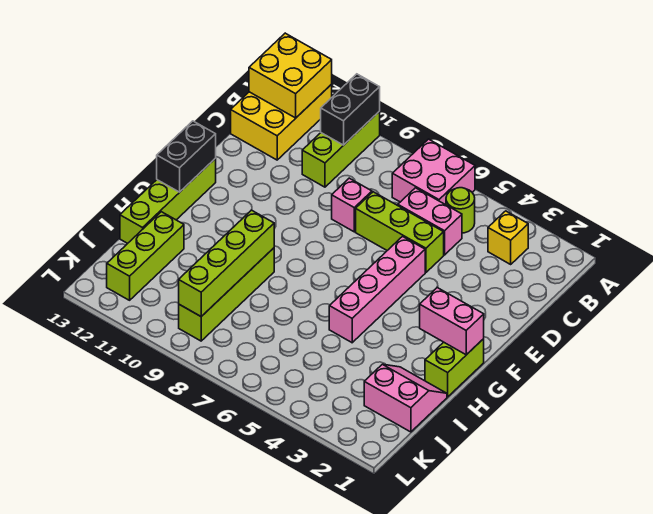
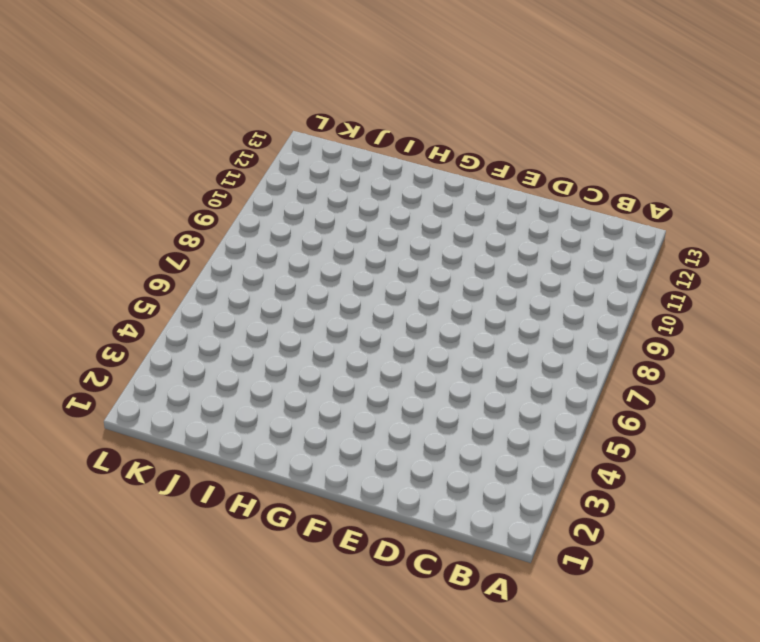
none -> pink 2x2 brick [392,139,475,205]
none -> lime 1x3 brick [302,112,380,187]
none -> yellow 2x3 brick [231,84,332,160]

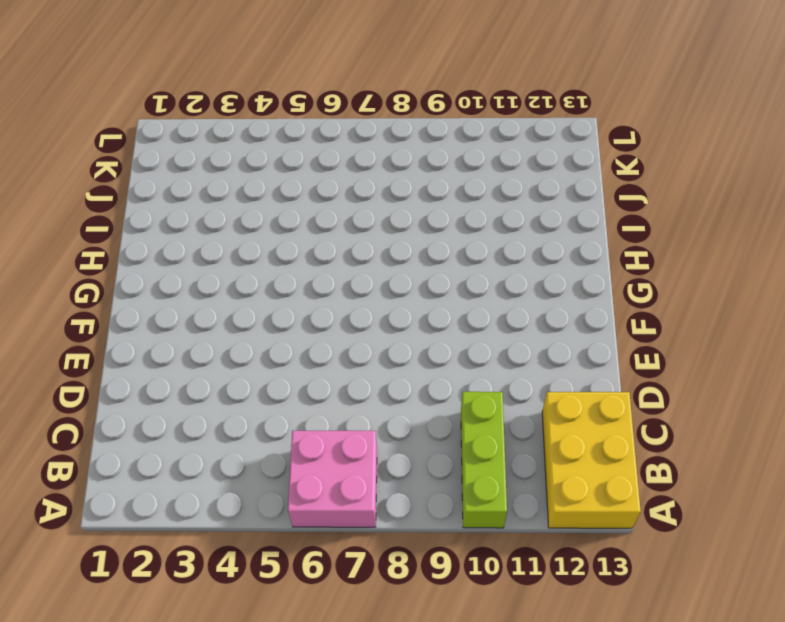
none -> yellow 1x1 brick [488,211,528,264]
none -> lime 1x1 round brick [446,188,475,233]
none -> pink 1x2 brick [398,188,462,255]

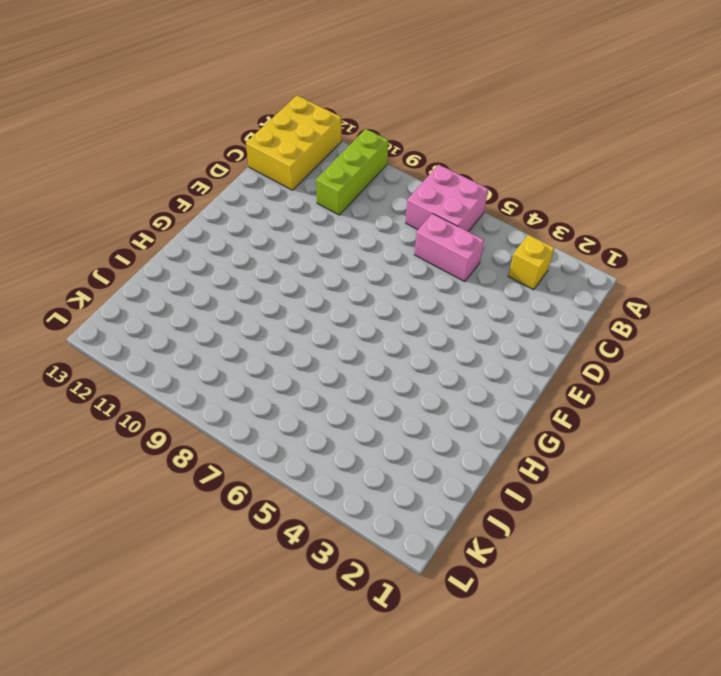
none -> lime 1x1 round brick [446,188,475,233]
none -> lime 1x3 brick [356,192,444,272]
none -> pink 1x1 brick [332,178,372,232]

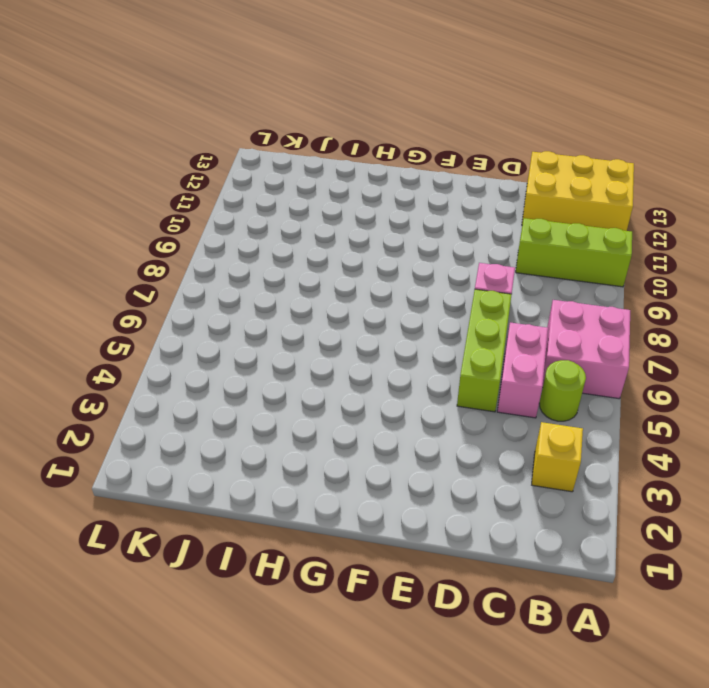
none -> pink 1x4 brick [329,237,425,343]
none -> lime 1x4 brick [120,159,216,243]
none -> lime 1x2 brick [425,339,484,397]

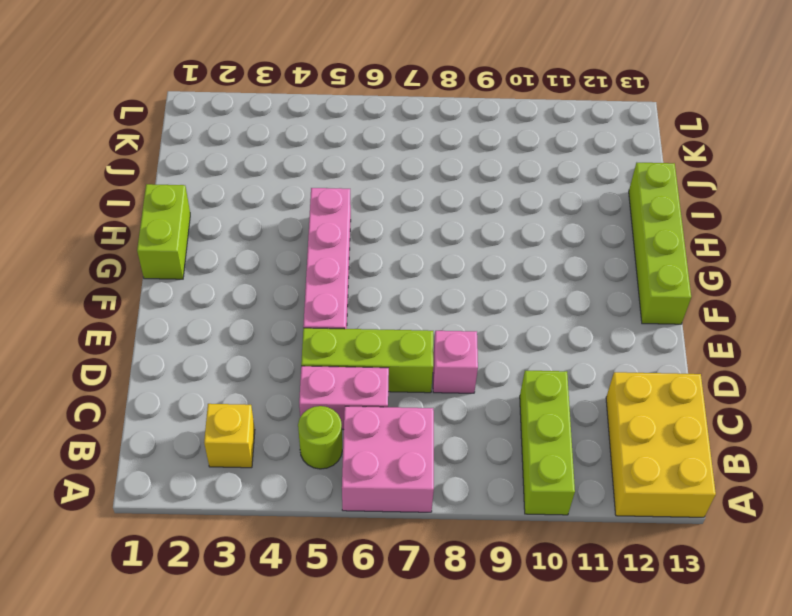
none -> lime 1x4 brick [179,248,274,341]
none -> pink 2x2 slope [364,364,447,432]
none -> lime 1x3 brick [107,212,184,300]

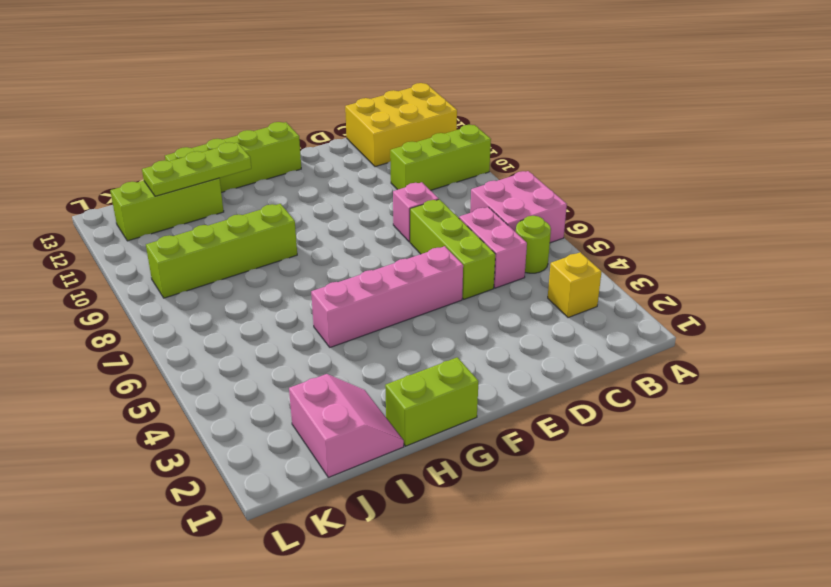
lime 1x3 plate [142,142,251,196] -> none
none -> black 1x2 brick [321,74,380,145]
none -> yellow 2x2 brick [249,33,332,118]
none -> black 1x2 brick [157,121,216,192]

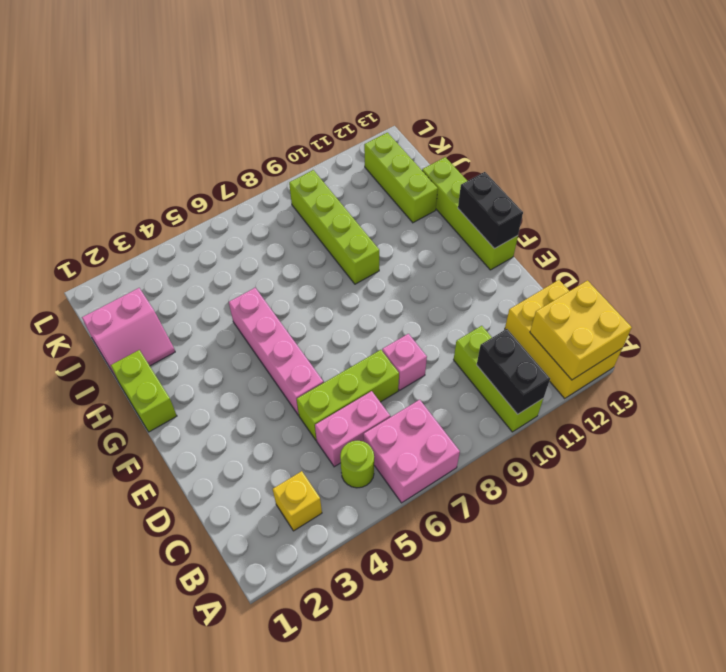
none -> pink 1x2 brick [420,288,484,355]
none -> lime 1x4 brick [179,210,274,316]

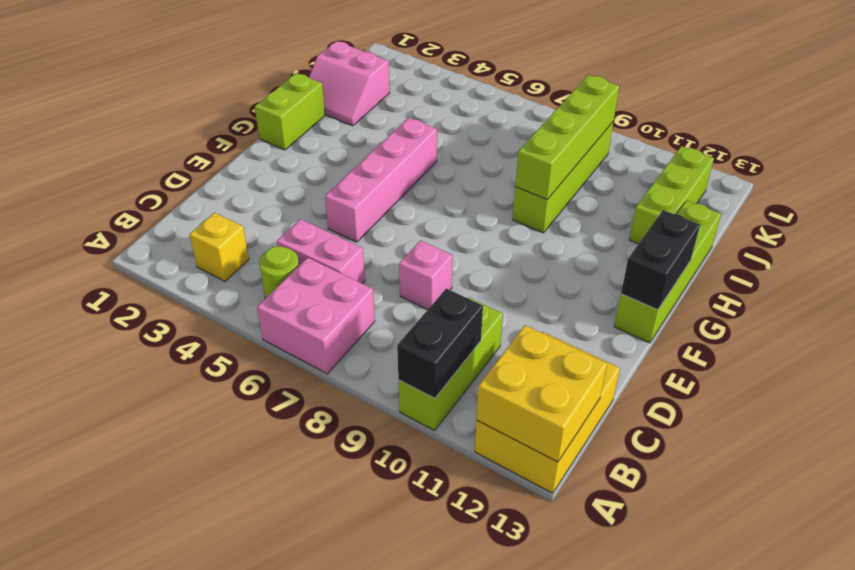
none -> lime 1x3 brick [356,192,444,272]
none -> pink 1x2 brick [420,288,484,355]

